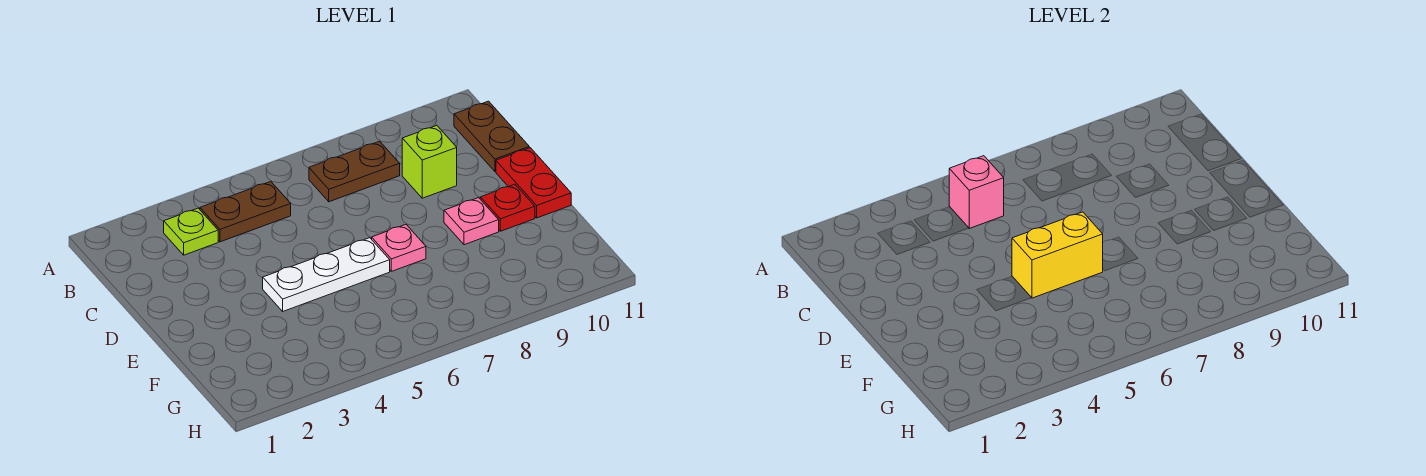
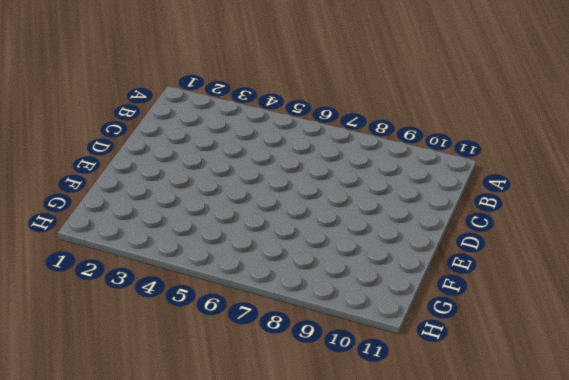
none -> lime 1x1 plate [164,208,218,255]
none -> brown 1x2 plate [200,181,291,242]
none -> brown 1x2 plate [309,141,400,202]

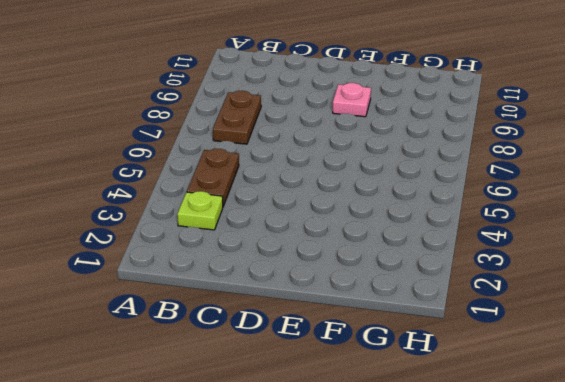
none -> brown 1x2 plate [454,101,529,171]
none -> lime 1x1 brick [402,126,457,198]
none -> red 1x2 plate [496,148,571,218]

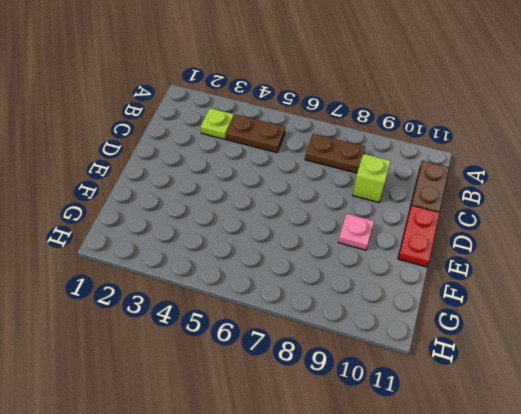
none -> white 1x3 plate [263,238,390,311]
none -> pink 1x1 plate [372,225,426,271]
none -> red 1x1 plate [480,184,535,231]

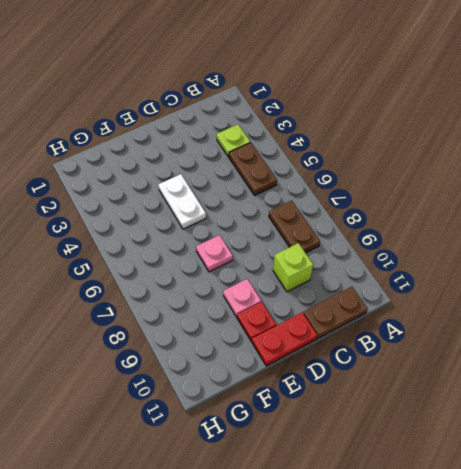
white 1x2 plate [158,174,206,229] -> white 1x3 plate [263,238,390,311]
none -> pink 1x1 brick [949,156,1004,228]
none -> yellow 1x2 brick [1012,212,1103,298]

